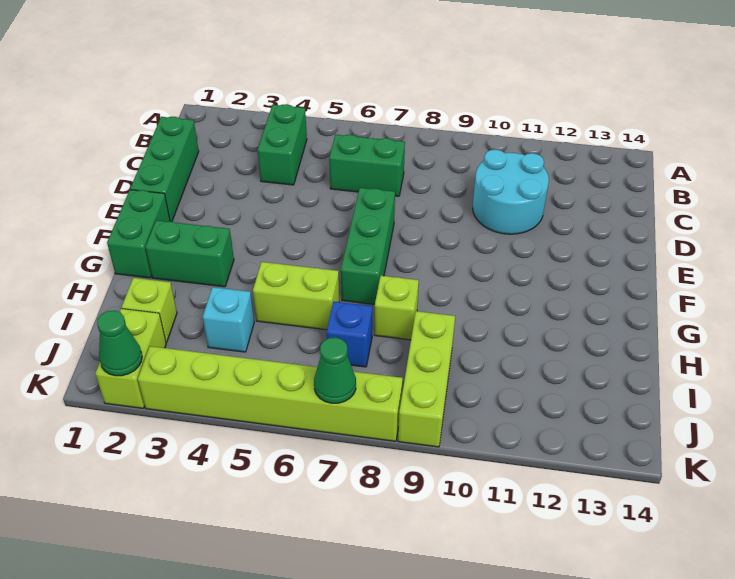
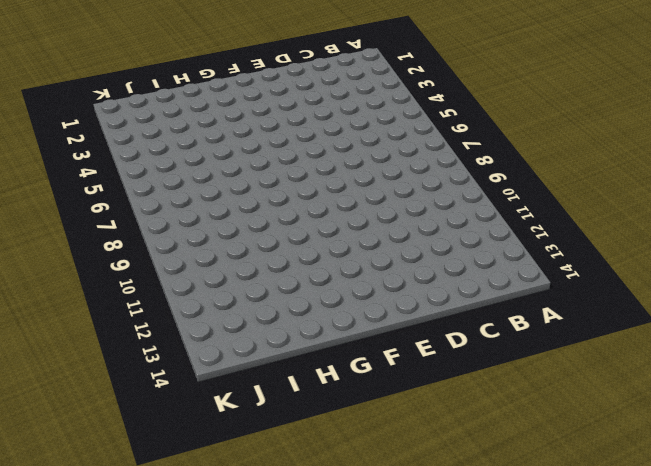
none -> green 1x2 brick [258,104,307,185]
none -> green 1x3 brick [130,117,199,222]
none -> green 1x2 brick [329,135,405,196]

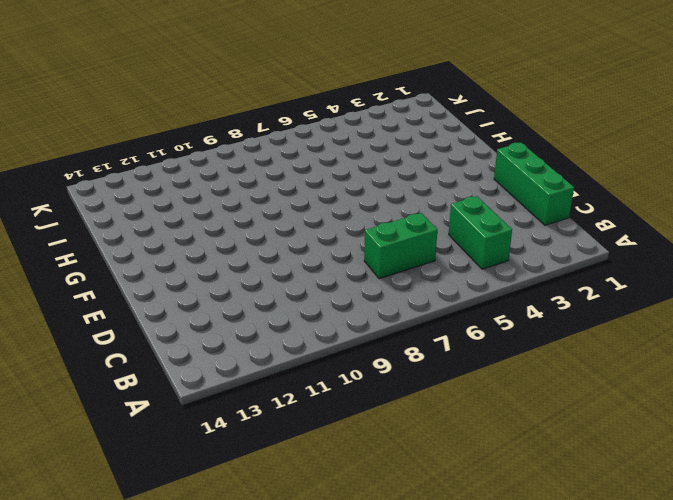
none -> cyan 2x2 round brick [473,150,549,234]
none -> green 1x3 brick [341,188,395,304]
none -> green 1x2 brick [107,190,170,278]

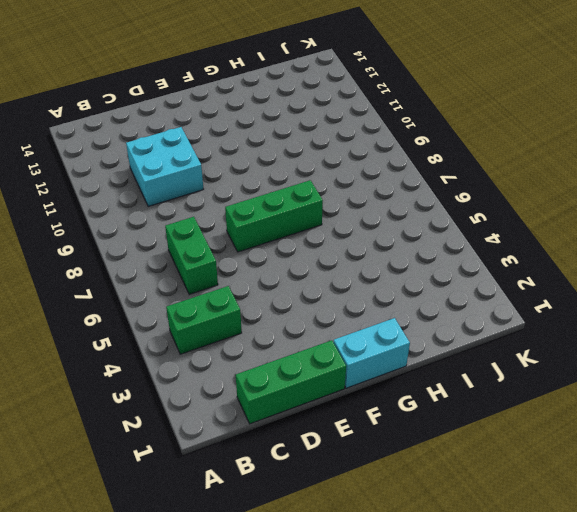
cyan 2x2 brick [126,127,203,206] -> cyan 2x2 round brick [473,150,549,234]
cyan 1x2 brick [333,318,410,388] -> green 1x2 brick [107,190,170,278]
none -> green 1x2 brick [145,220,234,287]
none -> lime 1x2 brick [253,262,339,330]
none -> lime 1x1 brick [374,276,419,340]

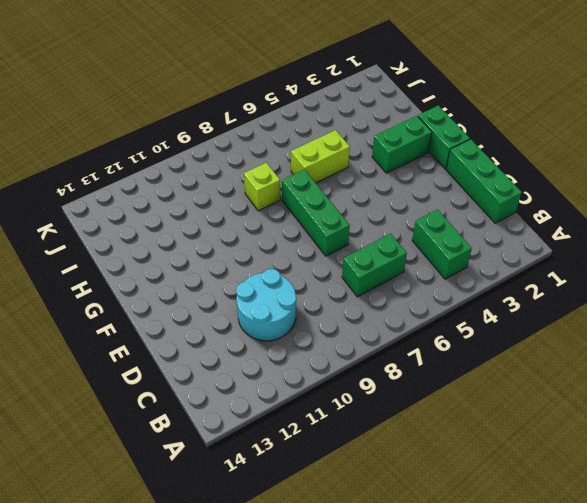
none -> lime 1x1 brick [122,278,177,342]
none -> cyan 1x1 brick [203,287,254,352]
none -> blue 1x1 brick [326,302,372,367]

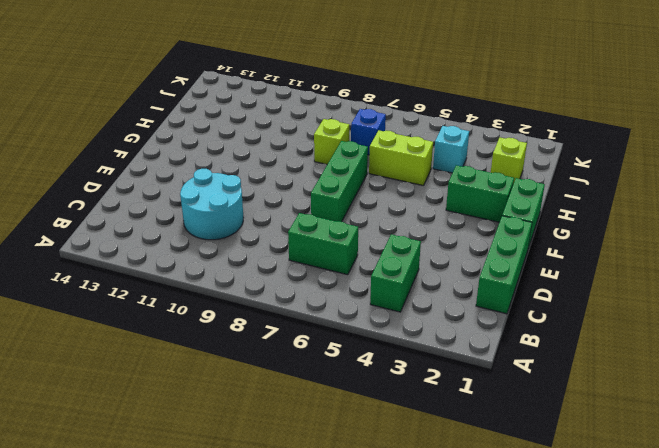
none -> lime 1x3 brick [398,311,455,447]
none -> lime 1x2 brick [95,309,166,408]
none -> lime 1x6 brick [138,346,403,441]

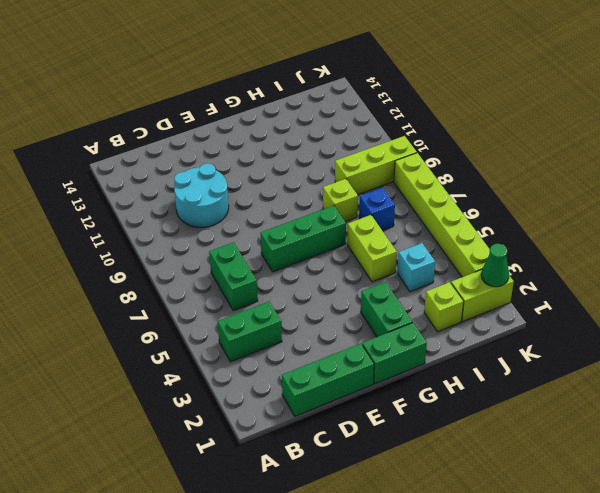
none -> green 1x1 cone [314,337,356,403]

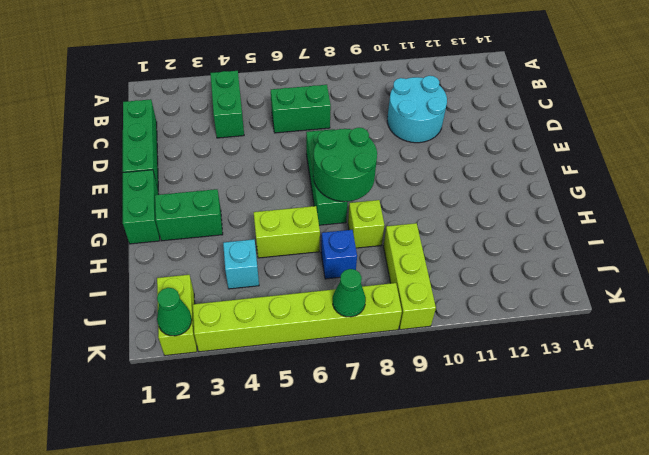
green 2x2 round brick [313,128,377,202] -> none
none -> lime 1x1 brick [122,278,177,342]

